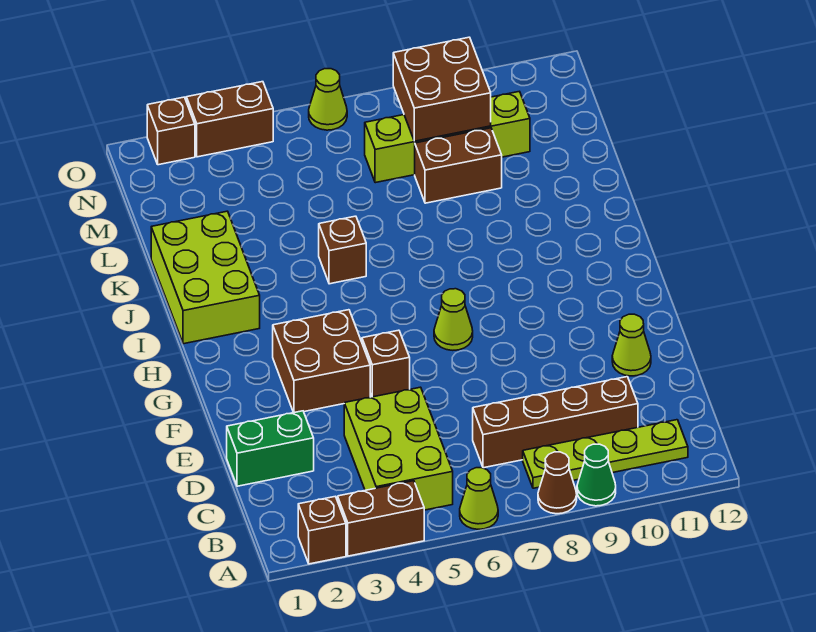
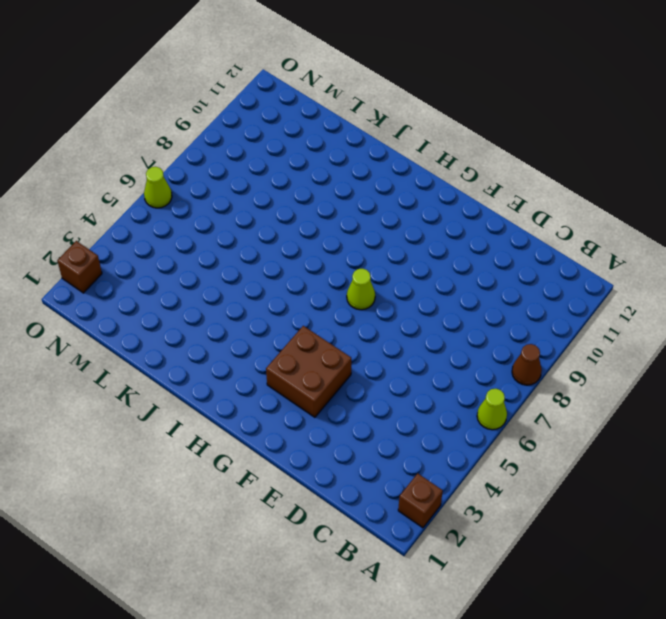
none -> brown 1x2 brick [338,481,424,556]
none -> green 1x1 cone [577,444,616,506]
none -> lime 2x3 brick [344,387,453,510]

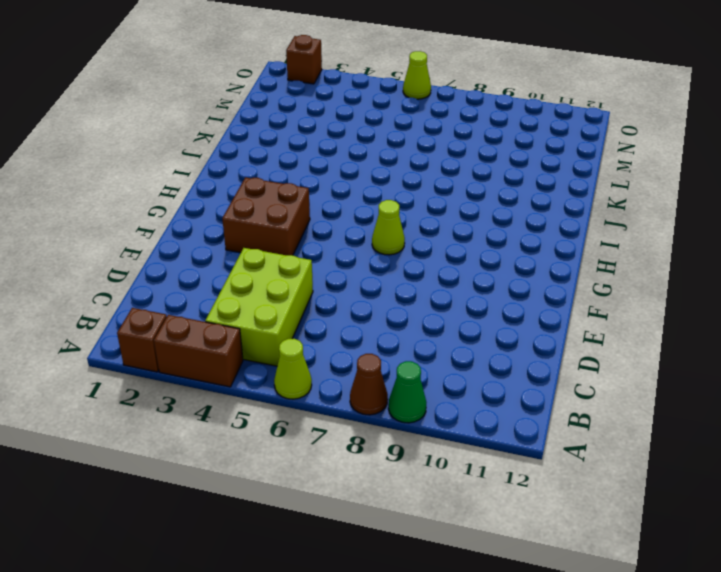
none -> lime 1x4 plate [523,420,688,488]
none -> brown 1x4 brick [473,377,638,468]
none -> green 1x2 brick [227,411,314,486]

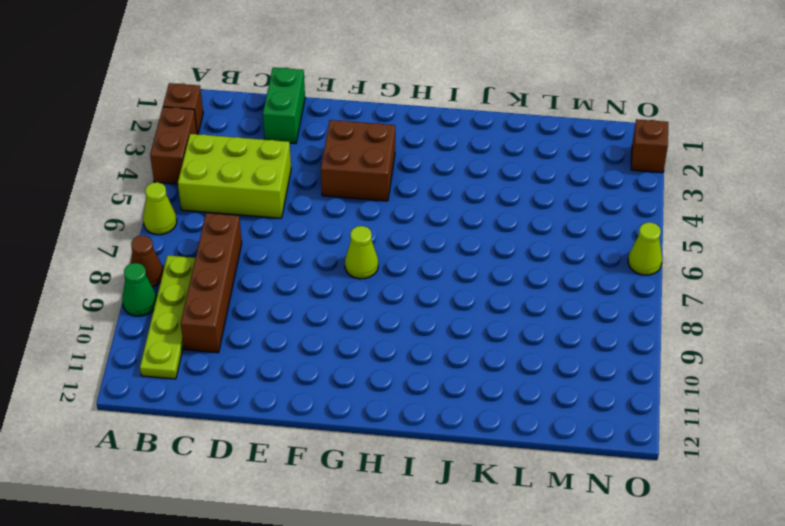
none -> lime 1x1 cone [612,314,651,376]
none -> brown 1x1 brick [362,330,410,397]
none -> lime 2x3 brick [151,211,260,344]

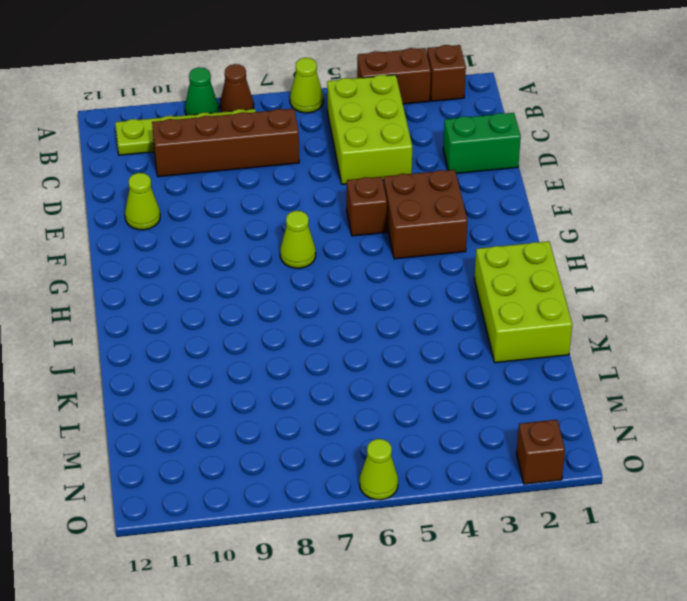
none -> brown 1x1 brick [319,216,366,284]
none -> brown 1x2 brick [415,128,502,203]
none -> lime 1x4 brick [365,91,530,183]

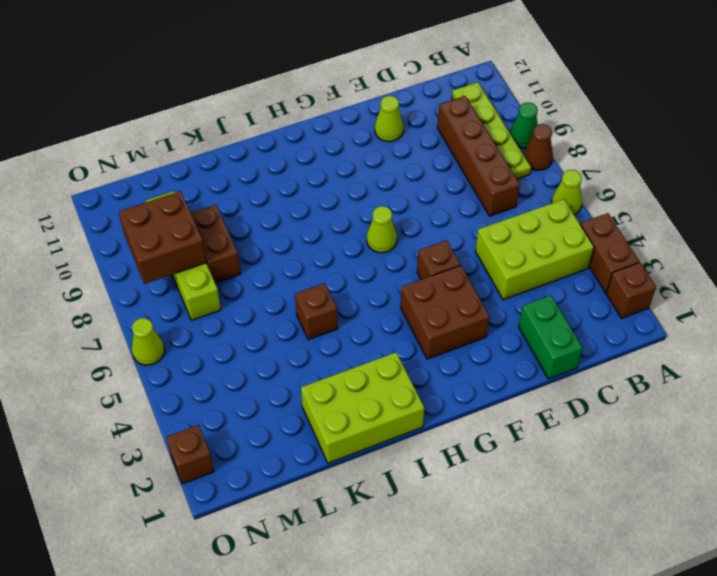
none -> brown 1x2 brick [186,82,273,157]

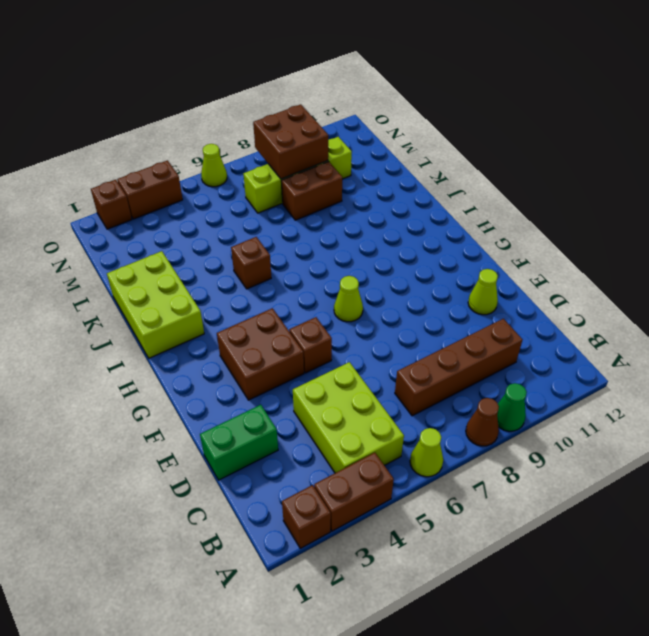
none -> lime 1x4 plate [523,420,688,488]

